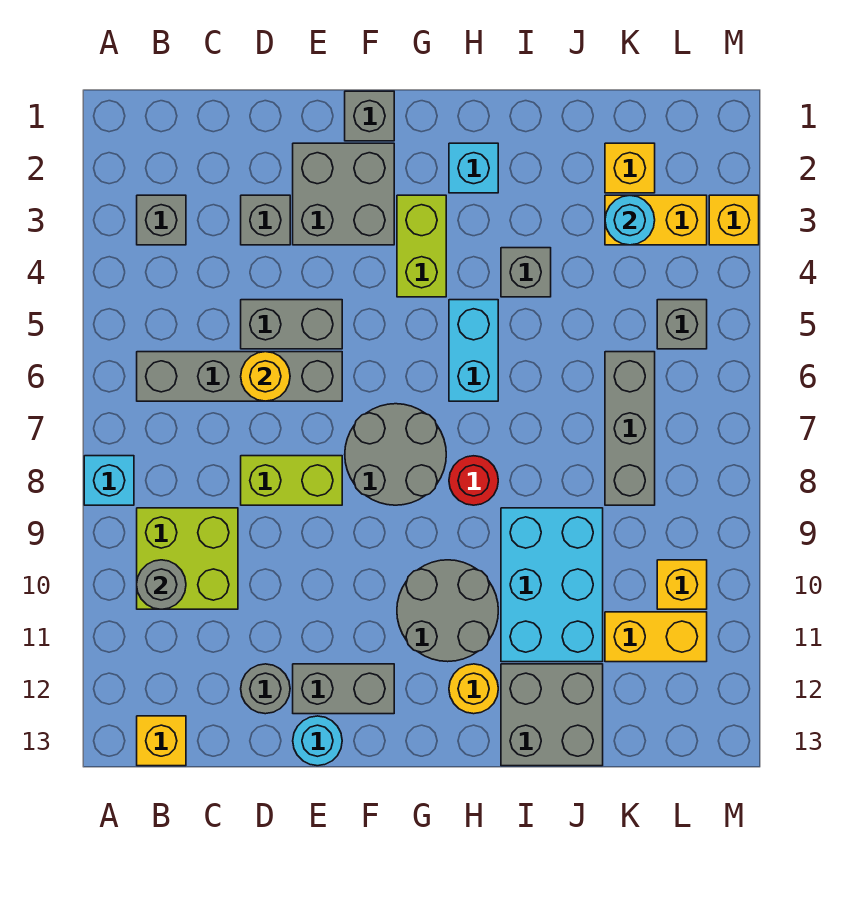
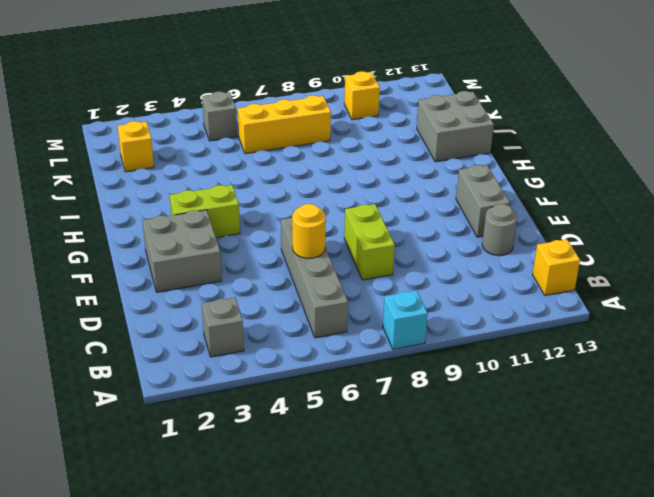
yellow 1x3 brick [238,96,331,154] -> grey 1x3 brick [605,352,655,505]
none -> lime 2x2 brick [137,508,238,609]
none -> grey 1x1 brick [241,195,290,245]
none -> grey 1x2 brick [241,300,342,349]
none -> cyan 1x1 round brick [293,716,342,766]

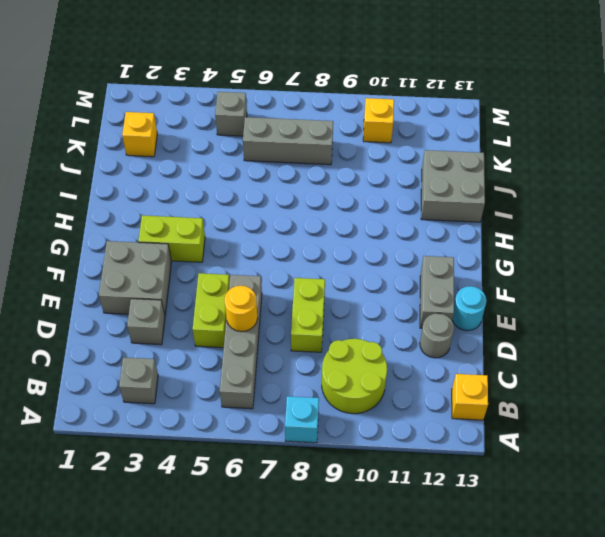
lime 2x2 round brick [322,339,387,414] -> lime 2x2 brick [137,508,238,609]
lime 1x2 brick [193,273,230,348] -> grey 1x2 brick [241,300,342,349]
none -> grey 1x1 brick [345,91,394,141]
none -> grey 2x2 round brick [345,404,446,505]
none -> grey 2x2 round brick [397,560,498,662]
none -> cyan 1x1 brick [449,143,498,193]

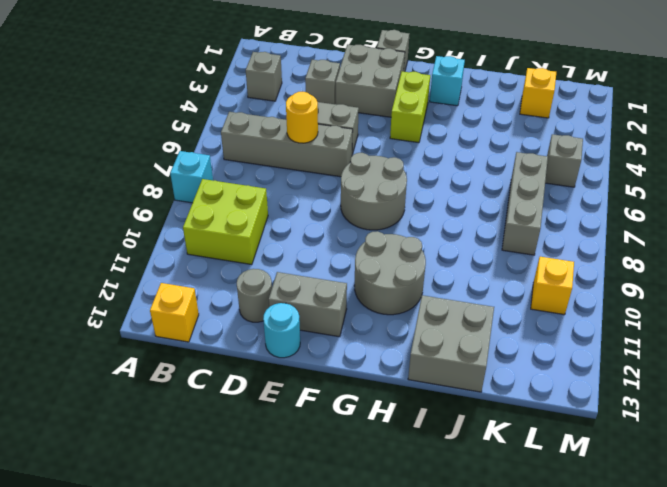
none -> lime 1x2 brick [241,456,342,505]
none -> cyan 1x2 brick [449,300,498,401]
none -> red 1x1 round brick [449,456,498,505]
none -> yellow 1x1 round brick [449,664,498,714]

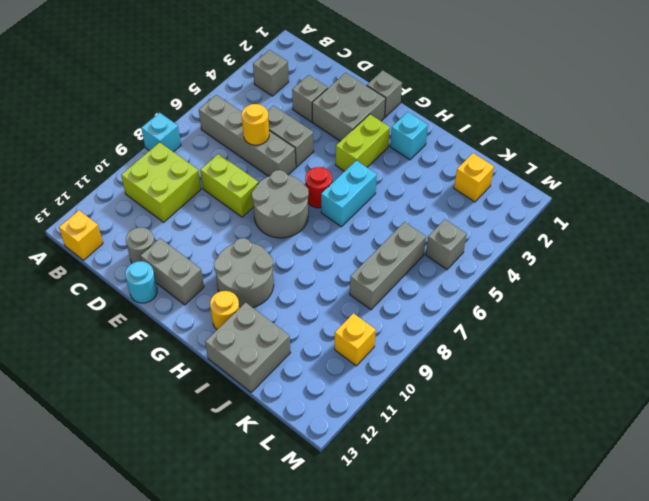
red 1x1 round brick [305,167,332,208] -> red 1x1 round brick moved to [449,456,498,505]
none -> grey 1x1 brick [501,248,551,297]
none -> cyan 2x3 brick [501,508,603,662]
none -> yellow 1x2 brick [605,195,707,245]
none -> yellow 1x2 brick [605,612,707,662]

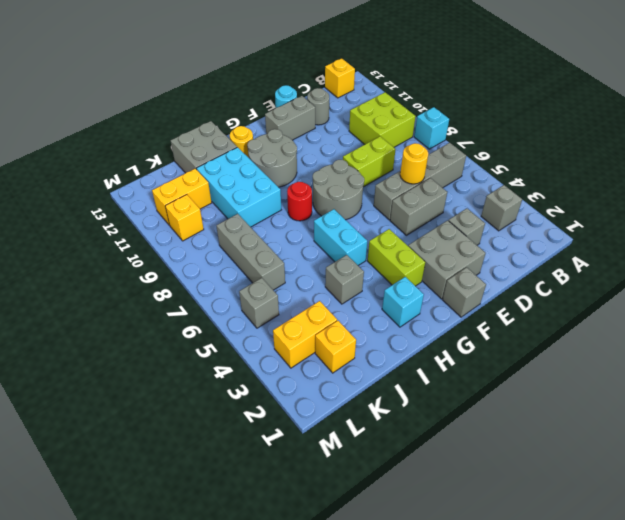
none -> yellow 1x1 brick [709,195,759,245]
none -> grey 1x1 round brick [137,560,186,609]
none -> cyan 1x1 round brick [605,195,655,245]

